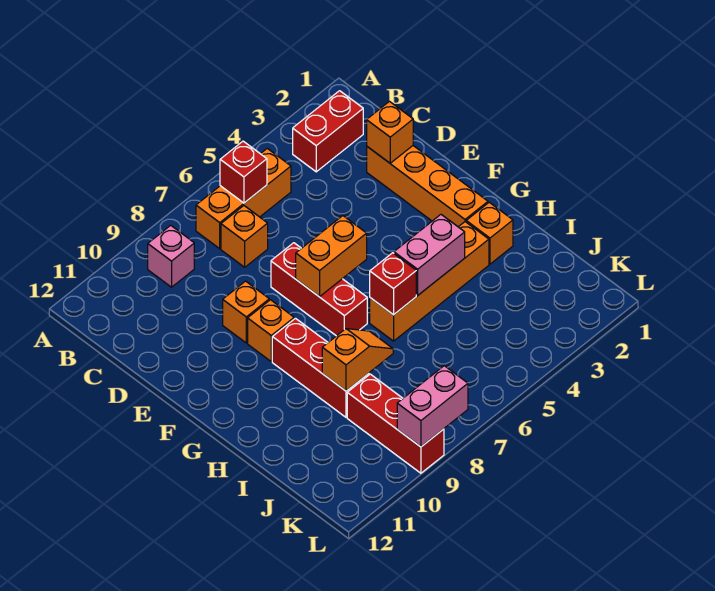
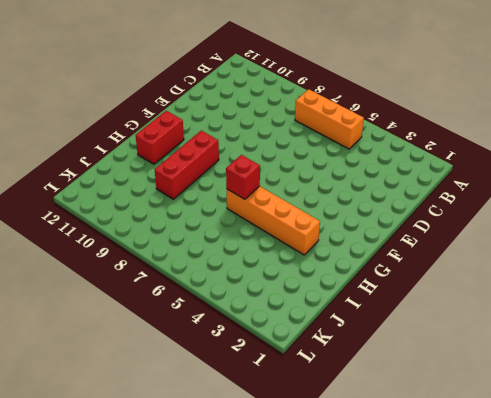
red 1x2 brick [135,111,184,164] -> red 1x2 brick turned to [293,91,363,172]
none -> pink 1x1 brick [148,225,194,287]
none -> orange 1x1 brick [221,206,268,267]
none -> orange 1x4 brick [367,146,488,227]

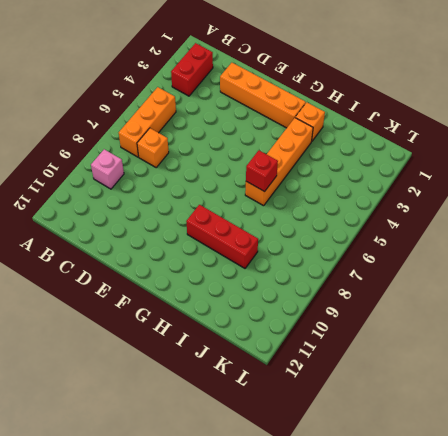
none -> red 1x3 brick [271,243,367,336]
none -> orange 1x1 brick [223,281,269,343]
none -> orange 1x1 brick [248,300,294,361]

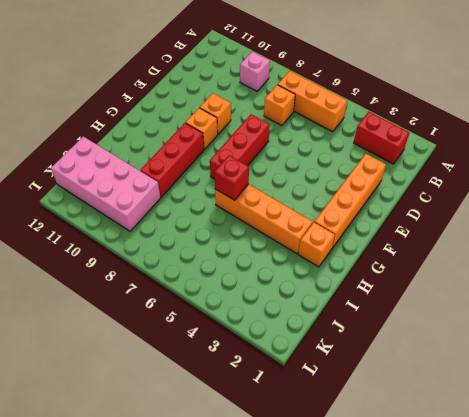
pink 2x4 brick [51,137,160,231] -> red 1x3 brick [347,374,444,473]
none -> red 1x1 brick [220,141,267,203]
none -> orange 1x1 brick [367,102,413,163]
none -> orange 1x2 brick [296,216,367,297]

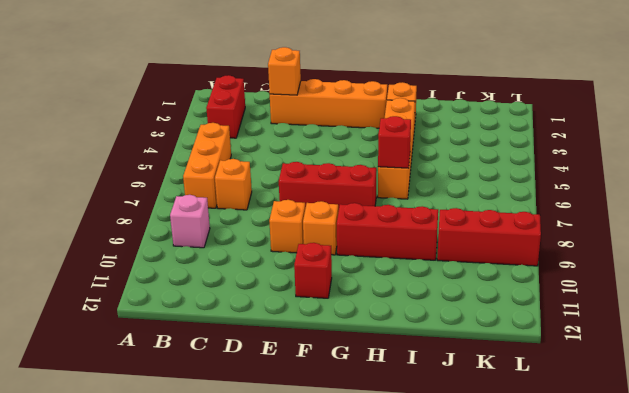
red 1x1 brick [294,243,332,298] -> red 1x1 brick moved to [220,141,267,203]
none -> orange 1x2 brick [296,216,367,297]
none -> pink 1x2 brick [394,215,465,296]
none -> orange 1x2 slope [322,329,393,391]

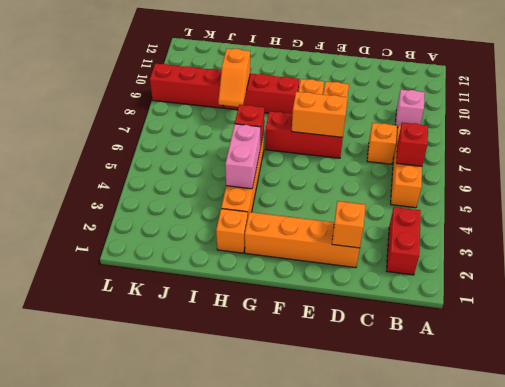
orange 1x2 brick [292,92,348,138] -> orange 1x2 brick turned to [296,216,367,297]
none -> pink 1x2 brick [397,366,468,447]

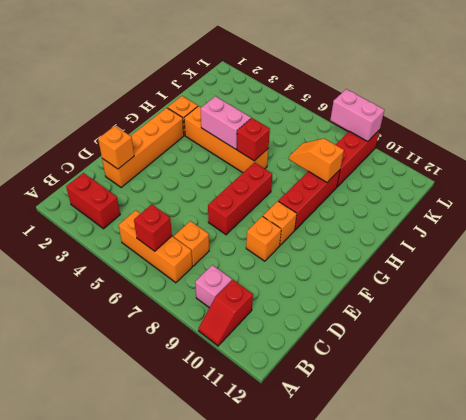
red 1x2 slope [198,280,253,346] -> none
none -> orange 1x2 brick [296,216,367,297]

